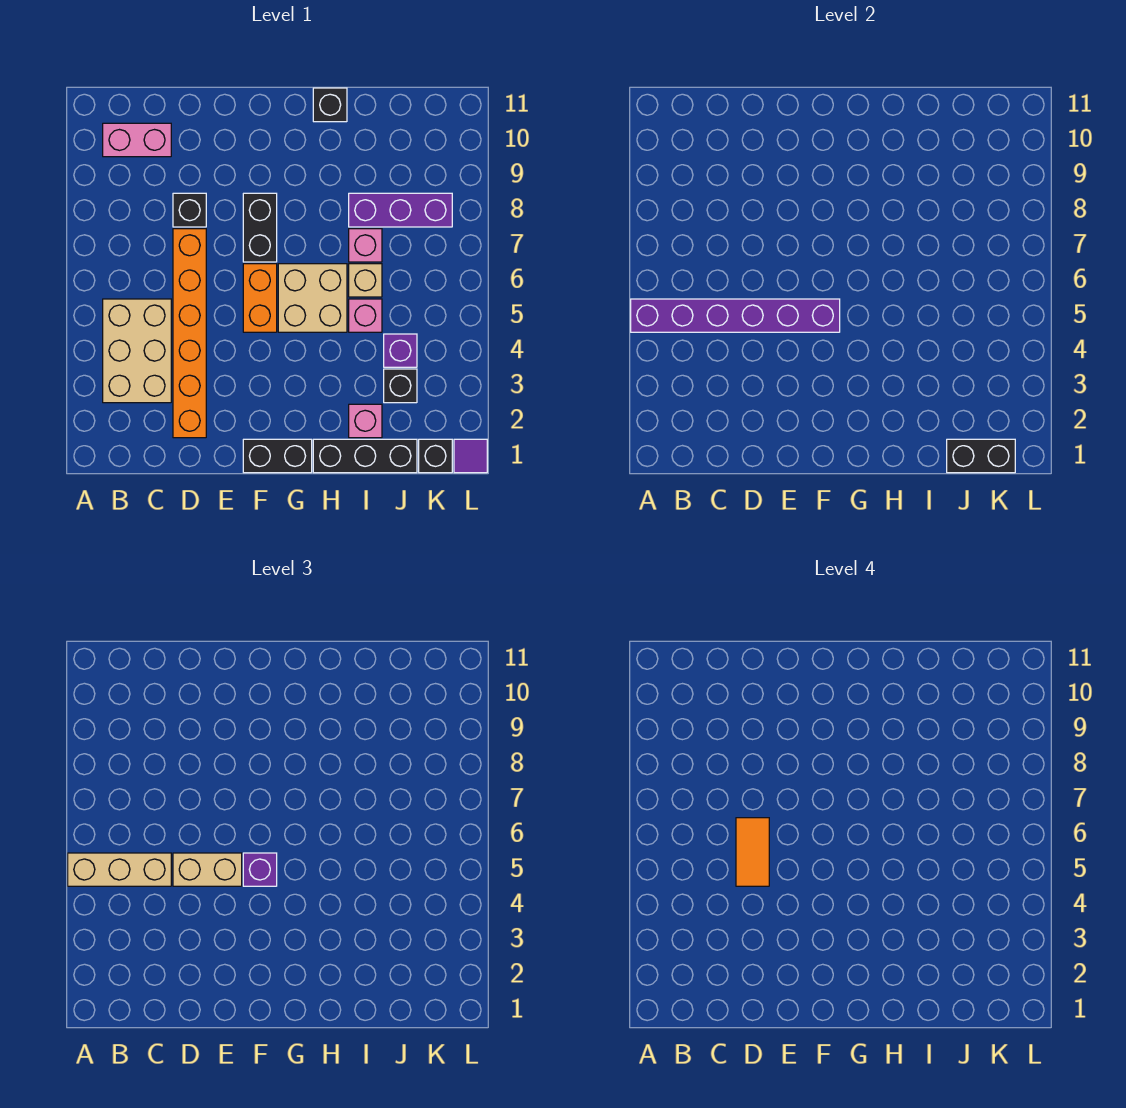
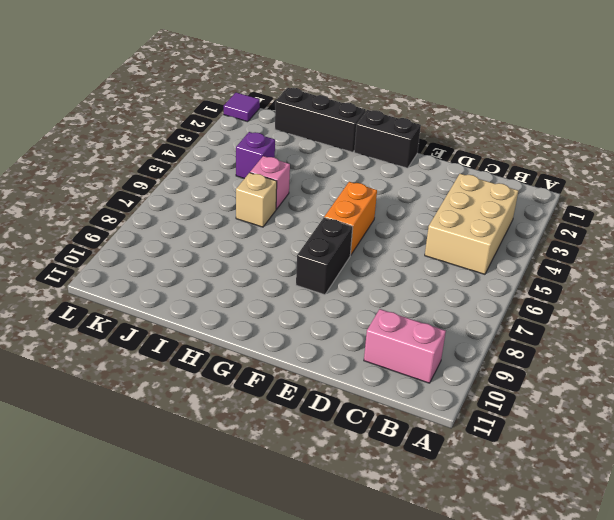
none -> orange 1x6 brick [173,229,206,438]
none -> black 1x1 brick [173,193,206,227]
none -> tan 2x2 brick [278,264,347,332]

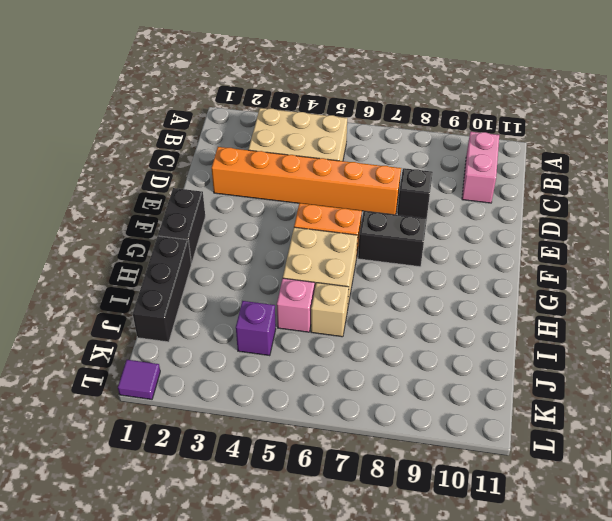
none -> black 1x1 brick [313,88,347,122]
none -> pink 1x1 brick [349,404,382,438]
none -> pink 1x1 brick [349,229,382,262]

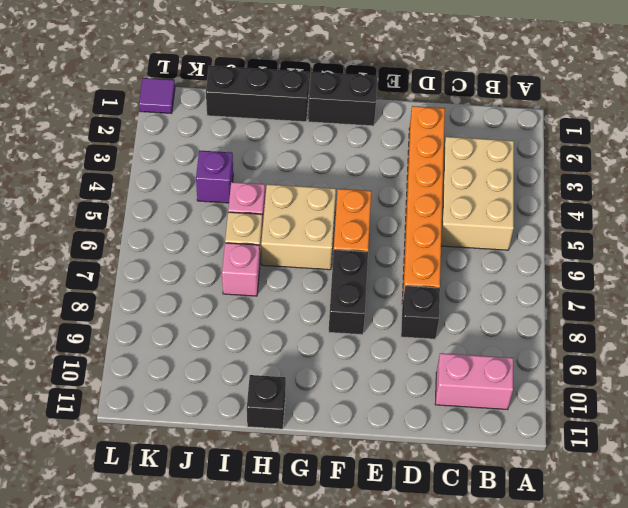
none -> pink 1x1 brick [349,404,382,438]
none -> purple 1x3 brick [349,193,452,227]
none -> black 1x1 brick [384,369,417,403]

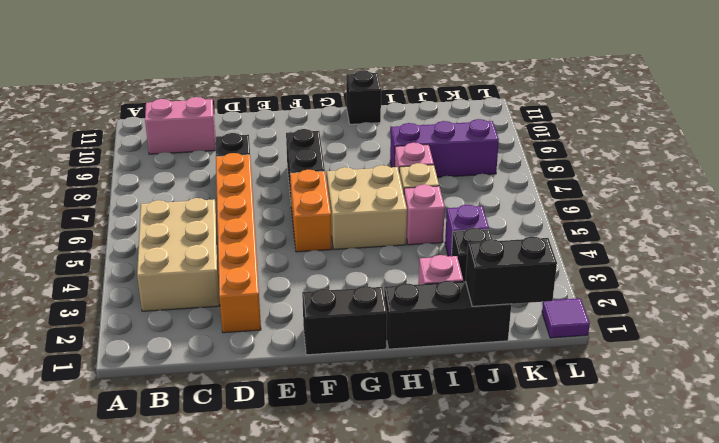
none -> black 1x1 brick [419,439,452,473]
none -> purple 1x6 brick [631,299,840,332]
none -> tan 1x3 brick [68,853,171,886]

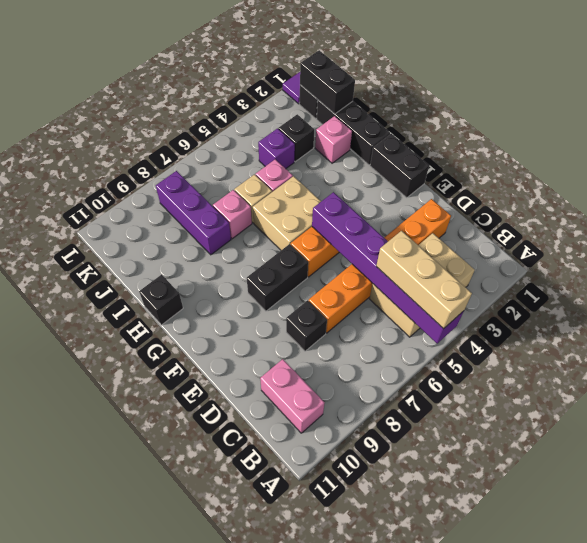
none -> tan 1x2 brick [173,853,242,886]
none -> purple 1x1 brick [243,853,277,886]
none -> orange 1x2 tile [736,818,769,886]

